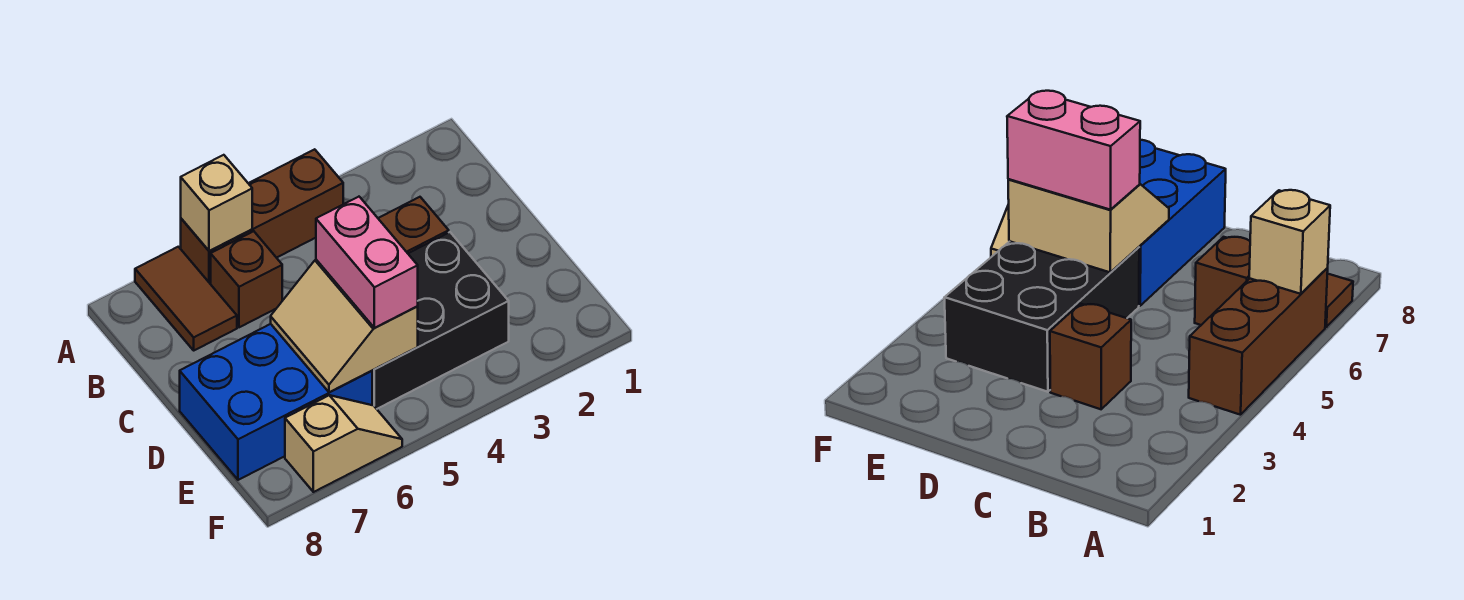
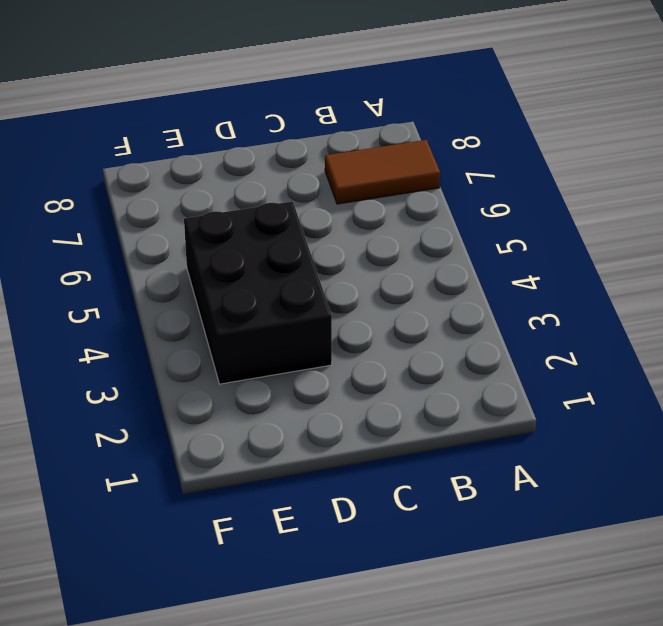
none -> brown 1x3 brick [181,149,343,284]
none -> brown 1x1 brick [211,231,282,327]

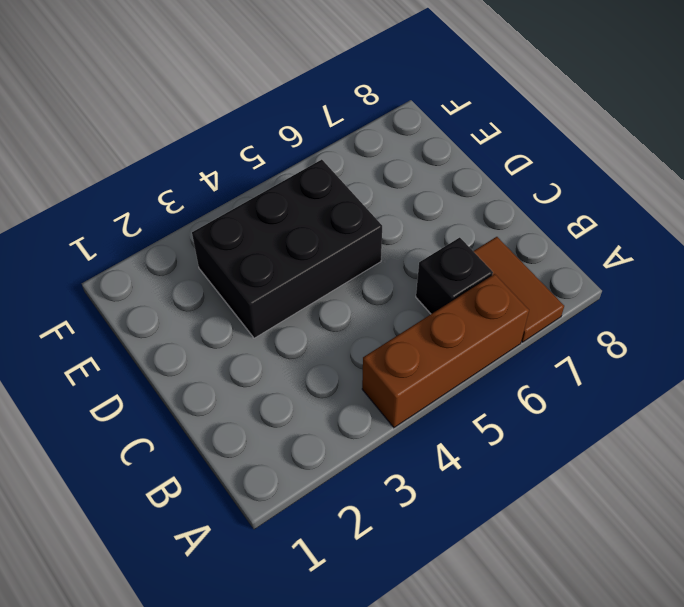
black 1x1 brick [416,238,493,314] -> brown 1x1 brick [211,231,282,327]
none -> brown 1x1 brick [378,197,449,253]
none -> blue 2x3 brick [180,324,372,480]

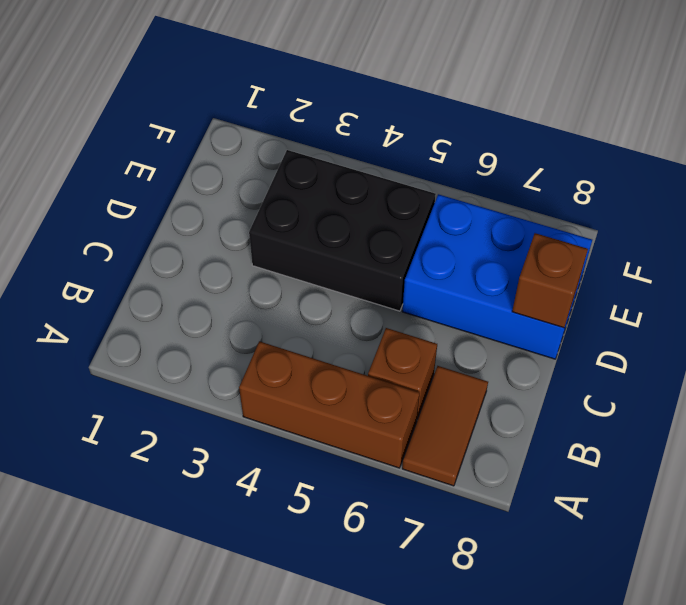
brown 1x1 brick [512,233,588,328] -> brown 1x1 brick moved to [378,197,449,253]
none -> tan 1x2 slope [285,395,402,492]
none -> tan 1x1 brick [181,155,252,251]

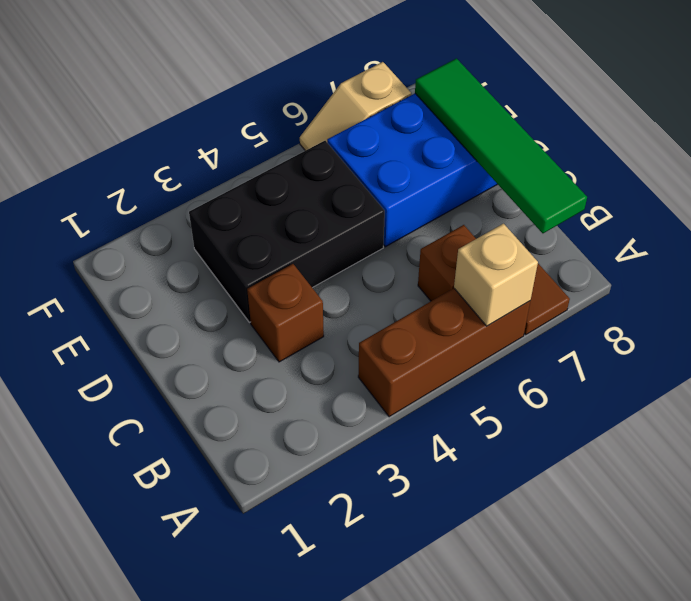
green 1x4 tile [415,58,587,233] -> none
none -> tan 2x2 slope [271,260,418,392]
none -> pink 1x2 brick [316,197,418,328]

